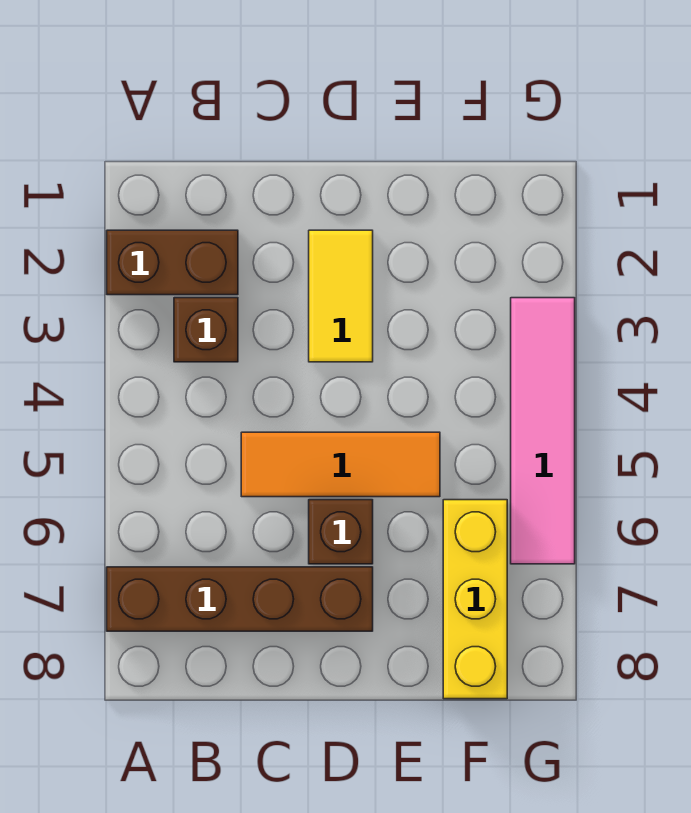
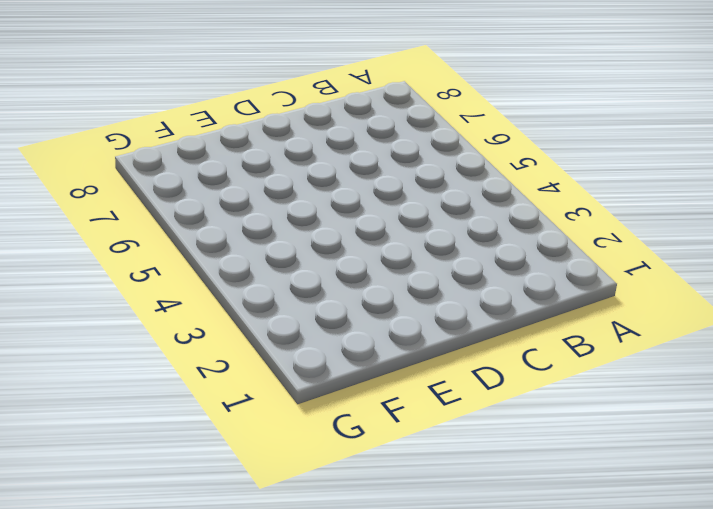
none -> brown 1x2 brick [107,230,238,295]
none -> brown 1x4 brick [107,567,373,631]

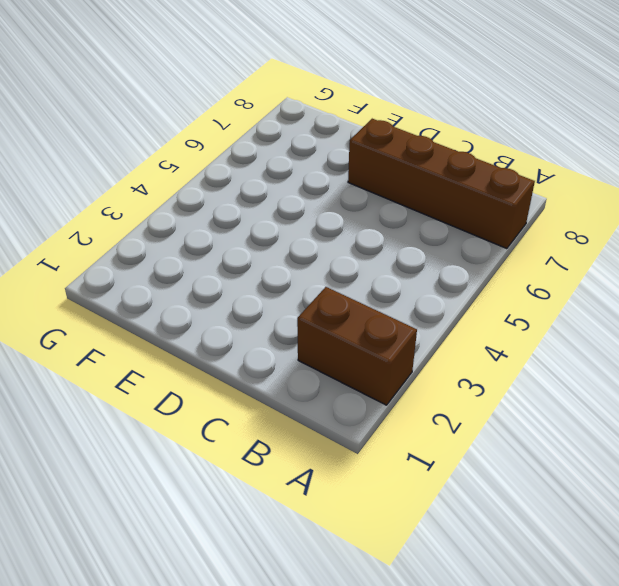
none -> brown 1x1 brick [174,298,238,362]
none -> orange 1x3 tile [241,432,440,497]

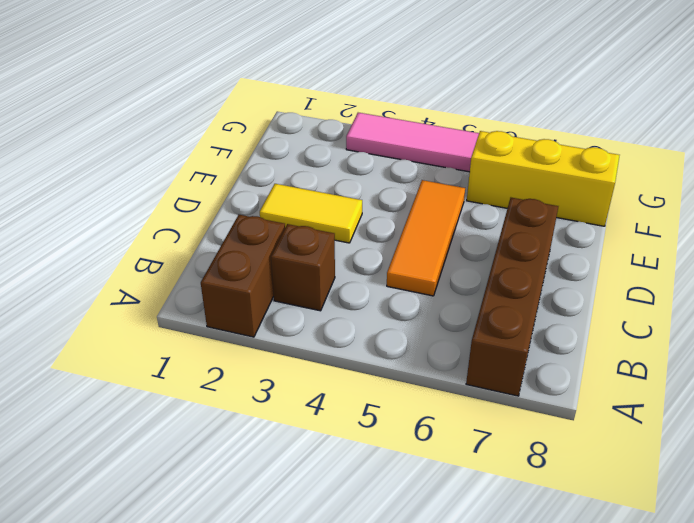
none -> brown 1x1 brick [309,500,373,564]

